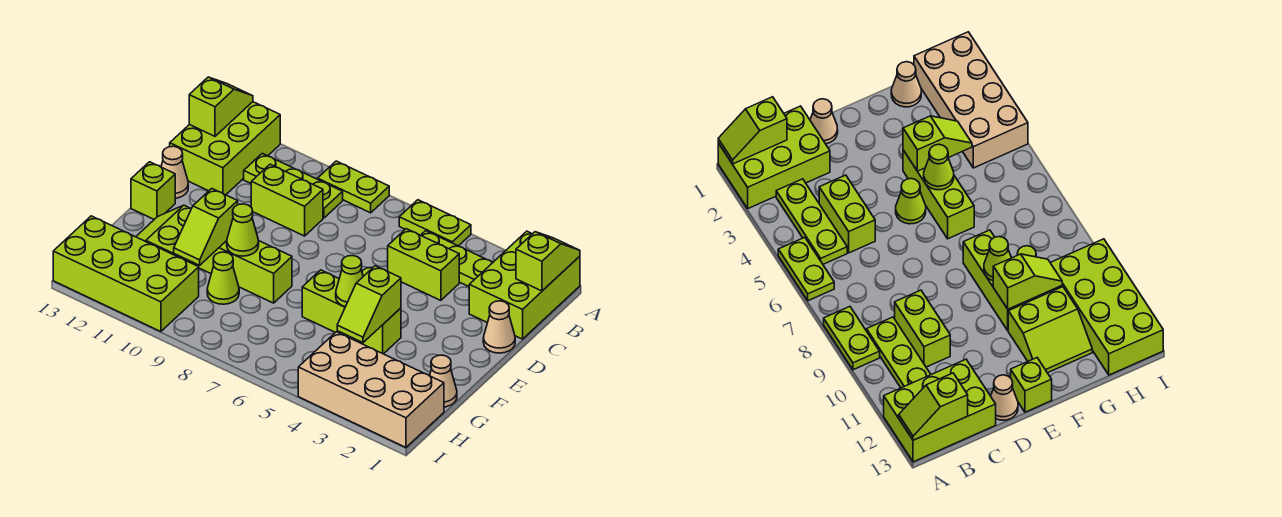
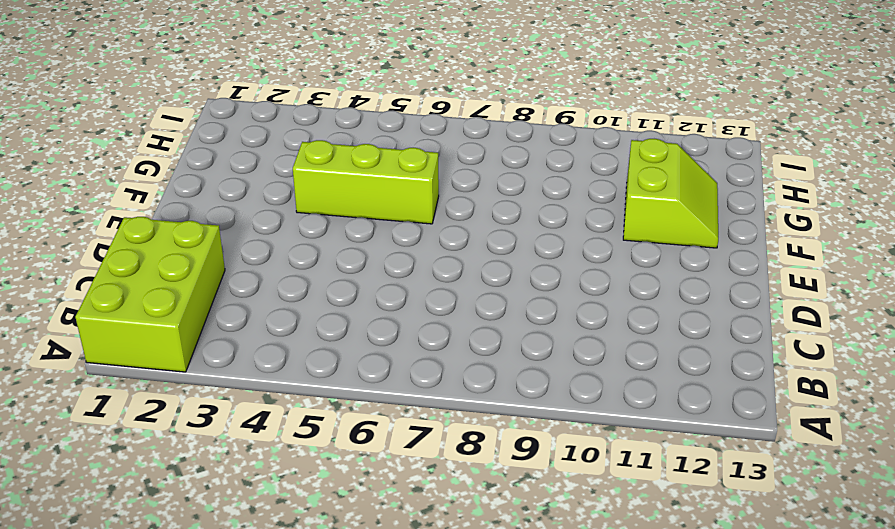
none -> lime 1x2 plate [399,200,471,246]
none -> lime 1x2 plate [318,161,389,213]
none -> lime 2x3 brick [170,102,280,195]

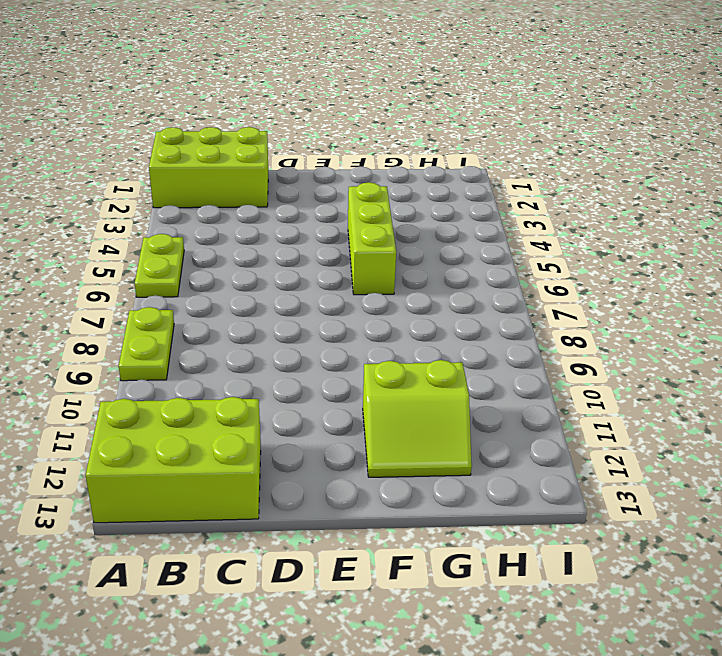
none -> lime 1x3 plate [421,231,493,286]
none -> lime 1x3 plate [244,153,343,218]
none -> lime 1x2 brick [388,229,459,301]

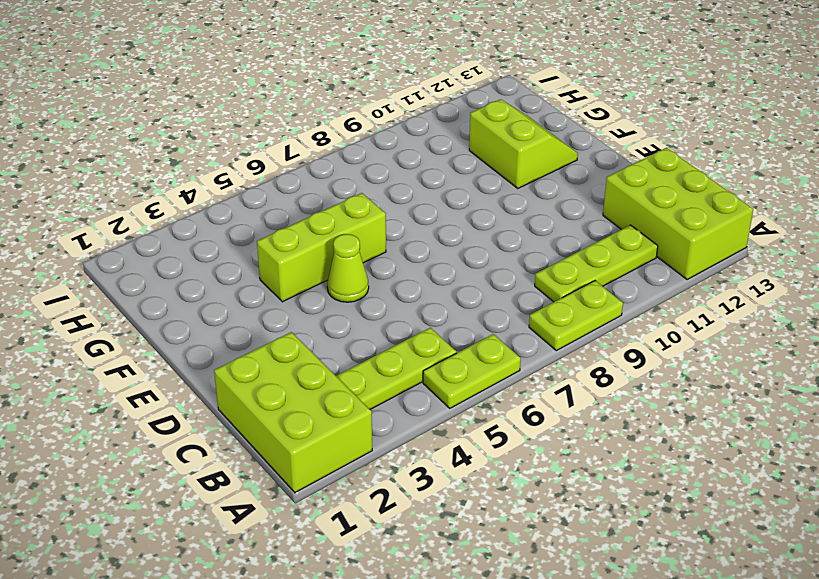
none -> lime 1x2 brick [388,229,459,301]
none -> lime 1x2 brick [251,164,323,236]
none -> tan 1x1 cone [483,301,515,353]

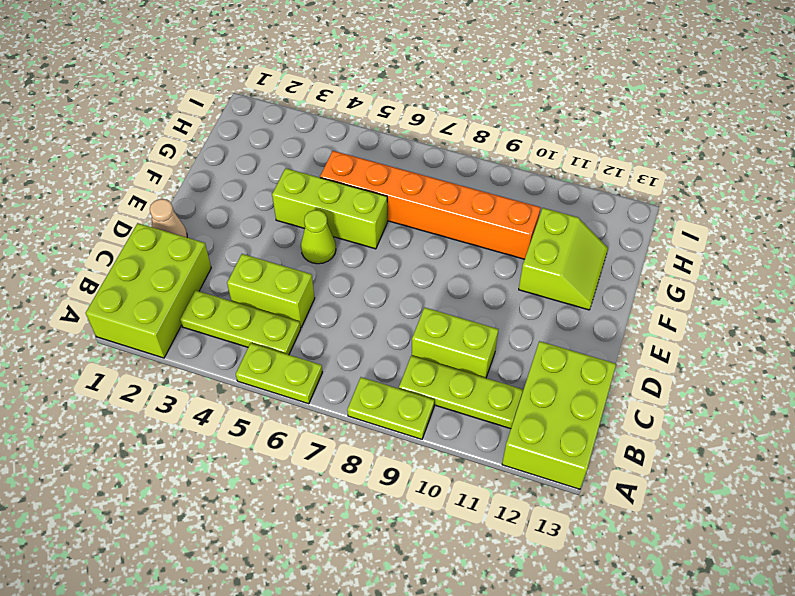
orange 1x6 brick [320,151,541,259] -> lime 1x1 cone [207,252,239,304]
none -> tan 1x1 cone [161,146,188,198]
none -> lime 1x1 brick [131,162,175,219]
none -> lime 1x3 brick [193,241,292,303]

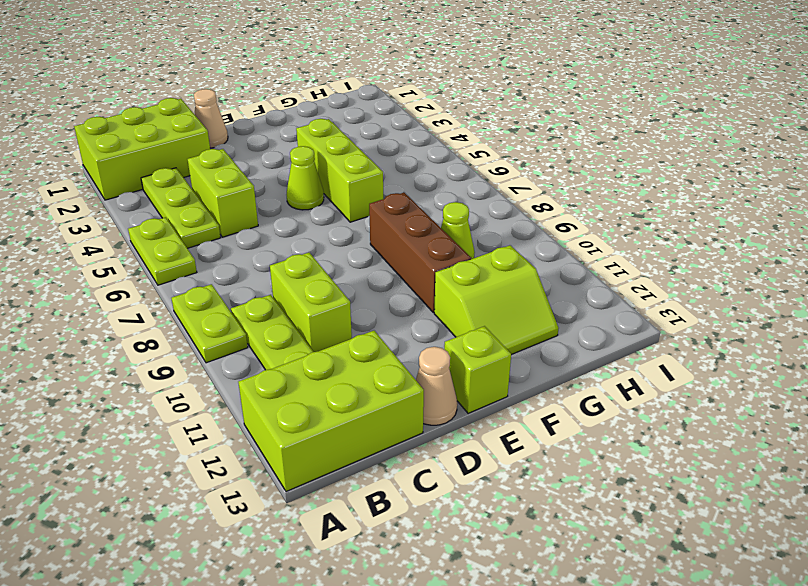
brown 1x3 brick [369,193,471,313] -> lime 1x3 brick [193,241,292,303]
none -> tan 1x1 cone [430,355,457,407]
none -> tan 2x4 brick [298,332,444,447]
none -> lime 2x4 brick [53,216,199,332]

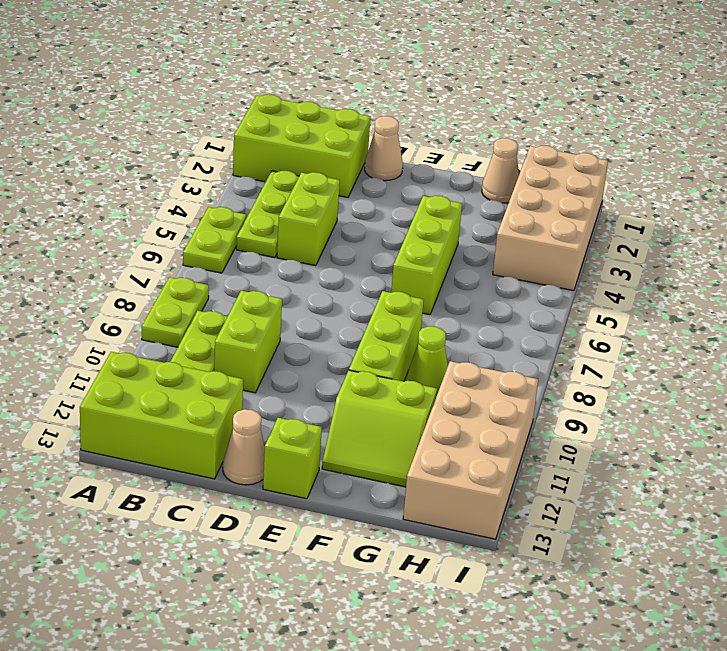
tan 2x4 brick [403,361,538,539] -> lime 2x4 brick [53,216,199,332]
none -> lime 1x1 cone [896,179,926,224]
none -> lime 1x2 slope [516,232,580,291]
none -> lime 1x2 slope [189,77,253,136]

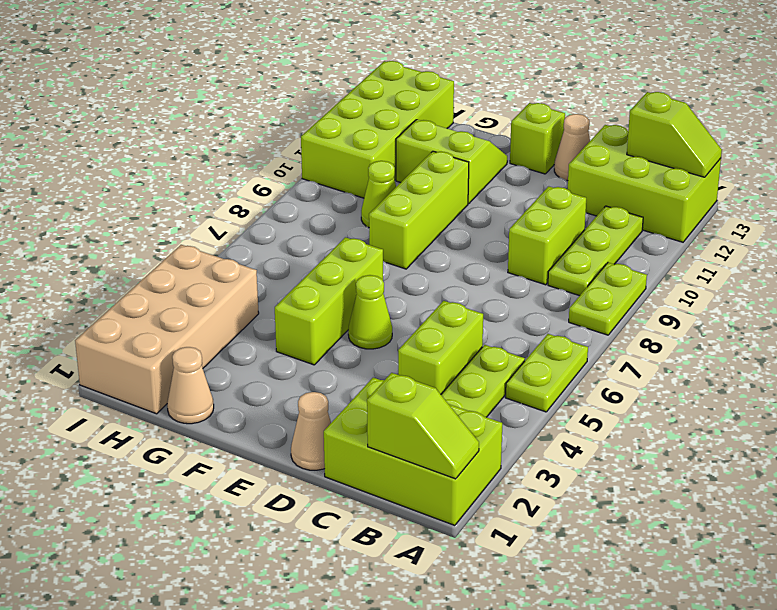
none -> lime 1x2 slope [337,266,401,343]
none -> lime 1x1 cone [336,256,363,307]
none -> lime 1x1 cone [227,204,259,256]

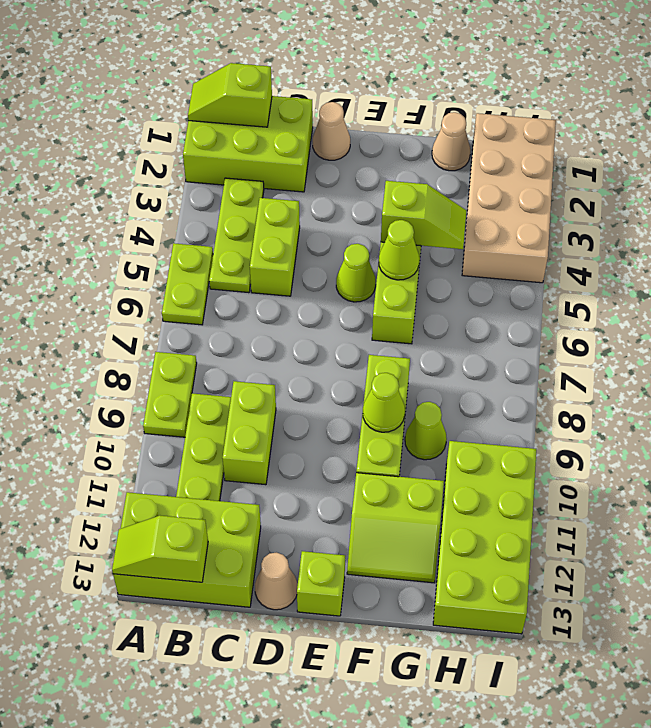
none -> lime 1x2 slope [174,189,238,265]

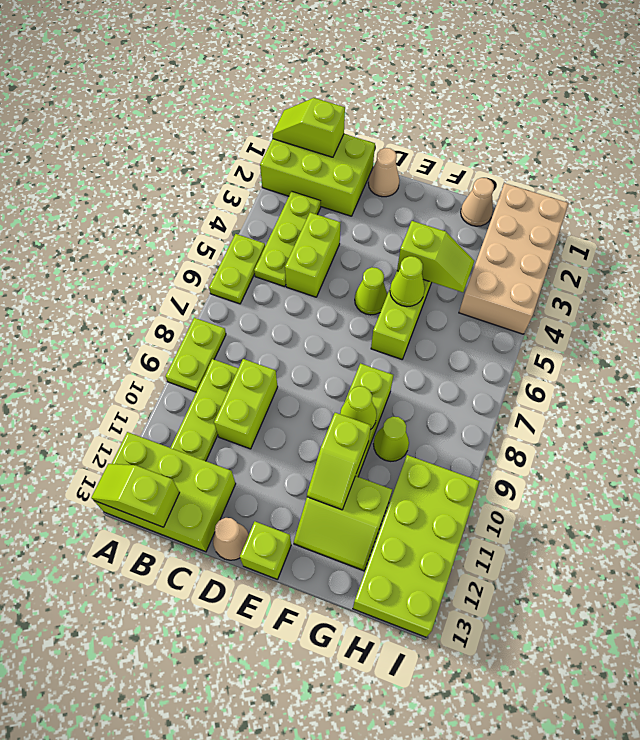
lime 1x2 slope [307,413,371,510] -> lime 1x2 slope turned to [174,189,238,265]

